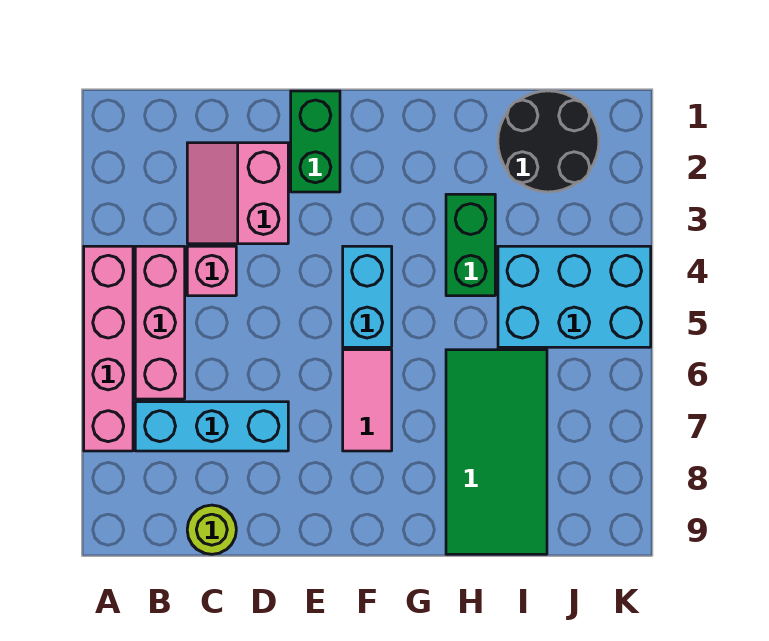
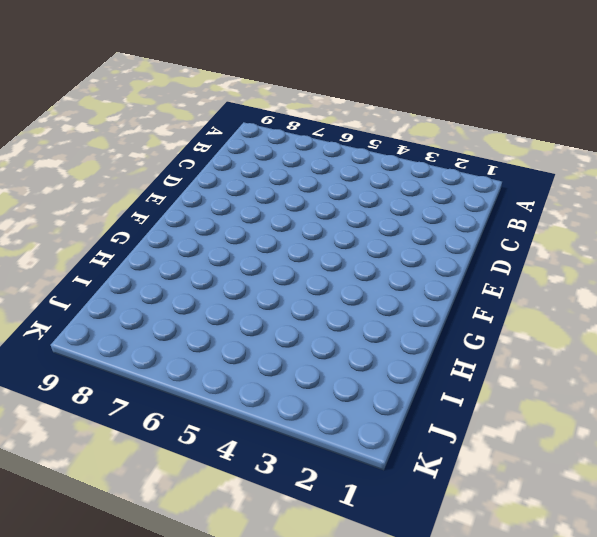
none -> pink 1x4 brick [84,246,133,451]
none -> pink 1x3 brick [135,246,185,399]
none -> cyan 1x3 brick [135,402,288,451]

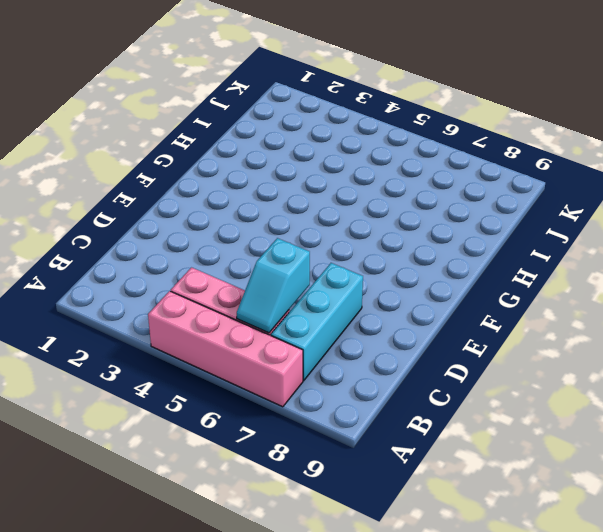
cyan 1x2 slope [237,238,310,333] -> none
none -> pink 2x2 slope [187,143,288,244]
none -> pink 1x1 brick [187,246,236,296]
none -> lime 1x1 round brick [187,505,236,554]

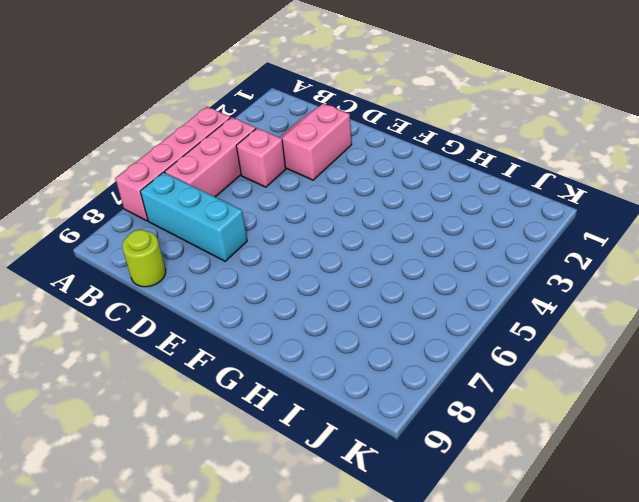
none -> green 1x2 brick [291,91,340,192]
none -> cyan 1x2 brick [343,246,392,347]
none -> pink 1x2 tile [343,350,392,451]

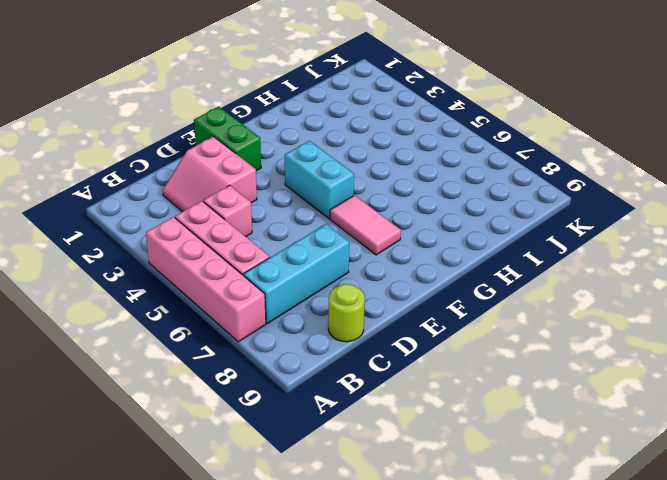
none -> green 1x2 brick [446,194,495,296]
none -> green 2x4 tile [446,350,547,554]
none -> black 2x2 round brick [498,91,599,192]

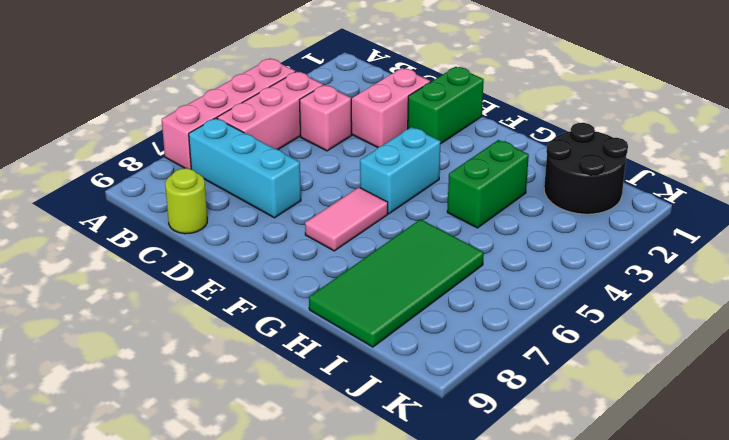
none -> cyan 2x3 brick [498,246,651,347]

